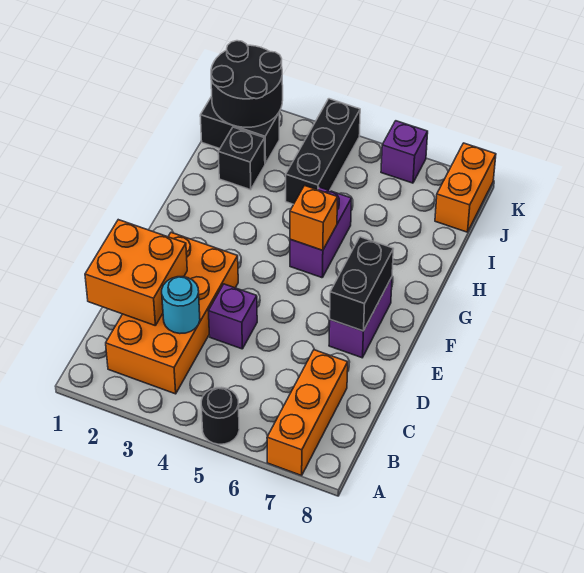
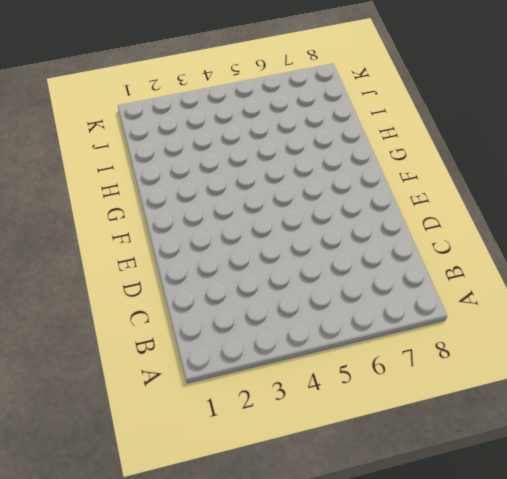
none -> black 1x1 round brick [201,387,239,444]
none -> orange 1x3 brick [267,350,348,475]
none -> orange 2x4 brick [106,233,238,394]

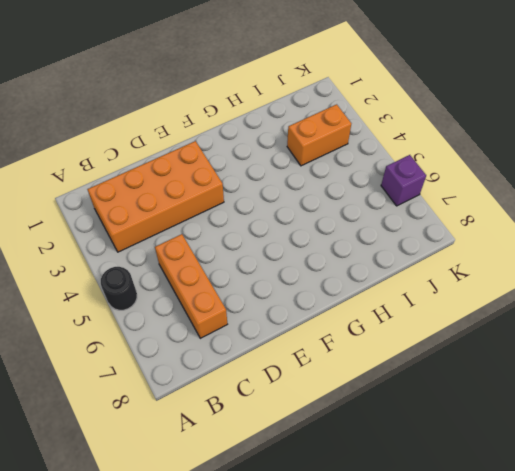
orange 1x3 brick [155,234,227,338] -> orange 1x3 brick turned to [267,350,348,475]
orange 1x2 brick [287,104,351,166] -> orange 1x2 brick moved to [435,143,496,232]
none -> purple 1x1 brick [209,284,257,349]
none -> purple 1x2 brick [329,277,392,358]
none -> purple 1x2 brick [290,187,351,278]

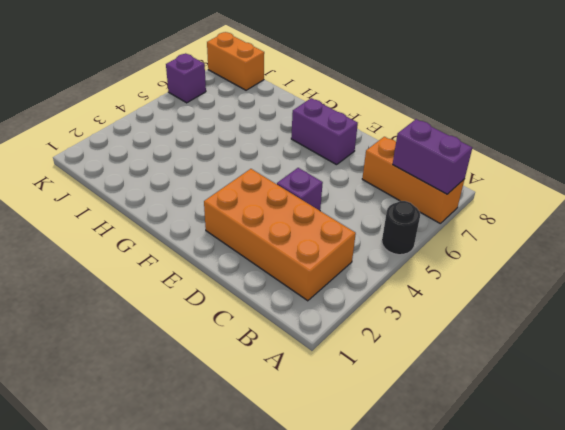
purple 1x2 brick [393,119,472,194] -> purple 1x2 brick moved to [290,187,351,278]
none -> black 1x1 brick [218,127,265,190]
none -> black 1x3 brick [286,99,360,204]
none -> black 1x2 brick [200,96,279,164]

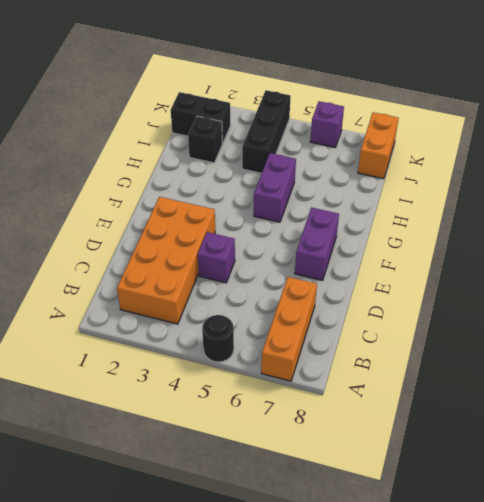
none -> orange 2x2 brick [85,220,187,325]
none -> cyan 1x1 round brick [162,277,200,334]
none -> black 1x2 brick [330,237,393,331]

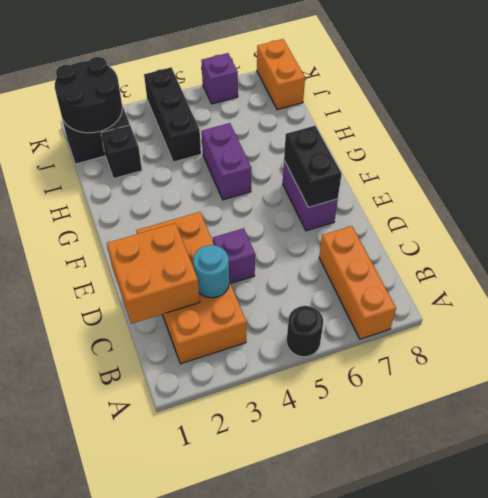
none -> orange 1x1 brick [290,185,338,250]

